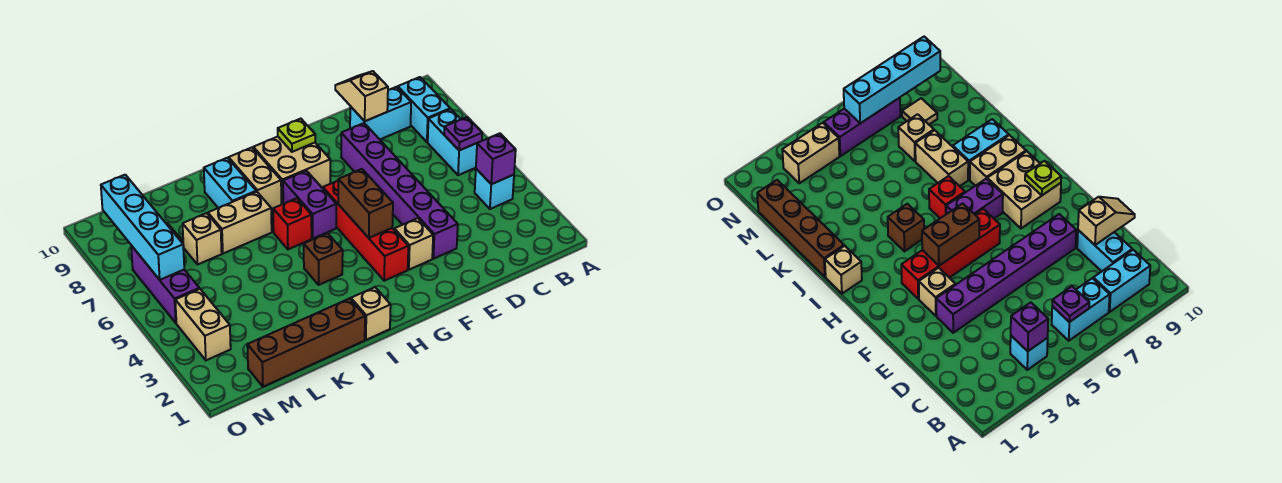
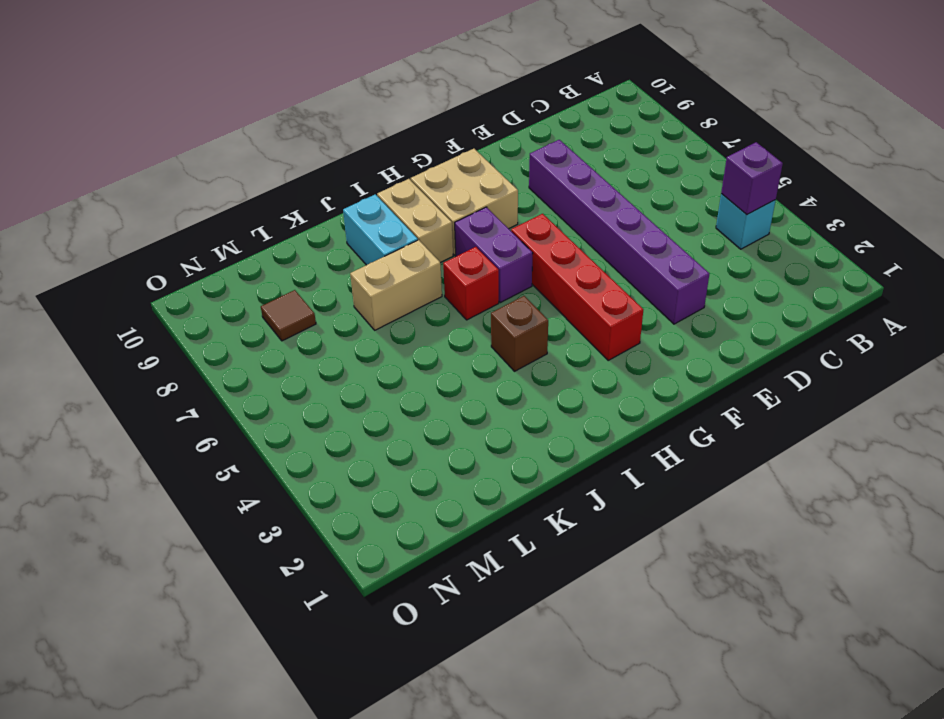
brown 1x1 tile [261,290,316,341] -> tan 1x1 tile [902,98,937,124]
none -> cyan 1x2 brick [428,109,477,175]
none -> cyan 1x2 brick [398,77,450,142]
none -> cyan 1x2 brick [350,87,411,139]

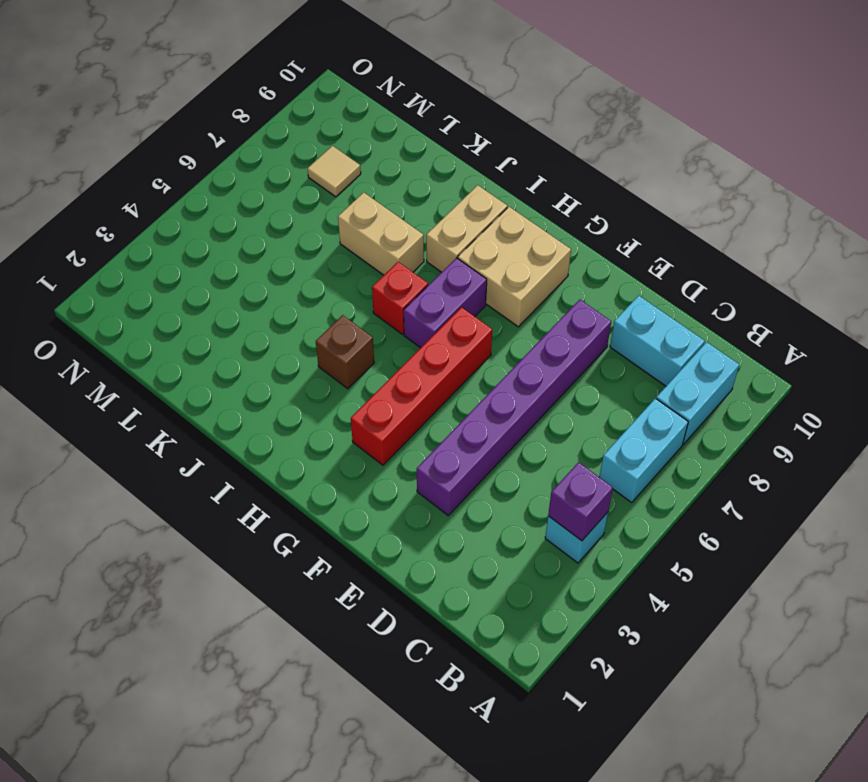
none -> tan 1x1 brick [394,218,433,270]
none -> tan 1x1 brick [351,287,391,340]
none -> brown 1x4 brick [247,298,365,387]

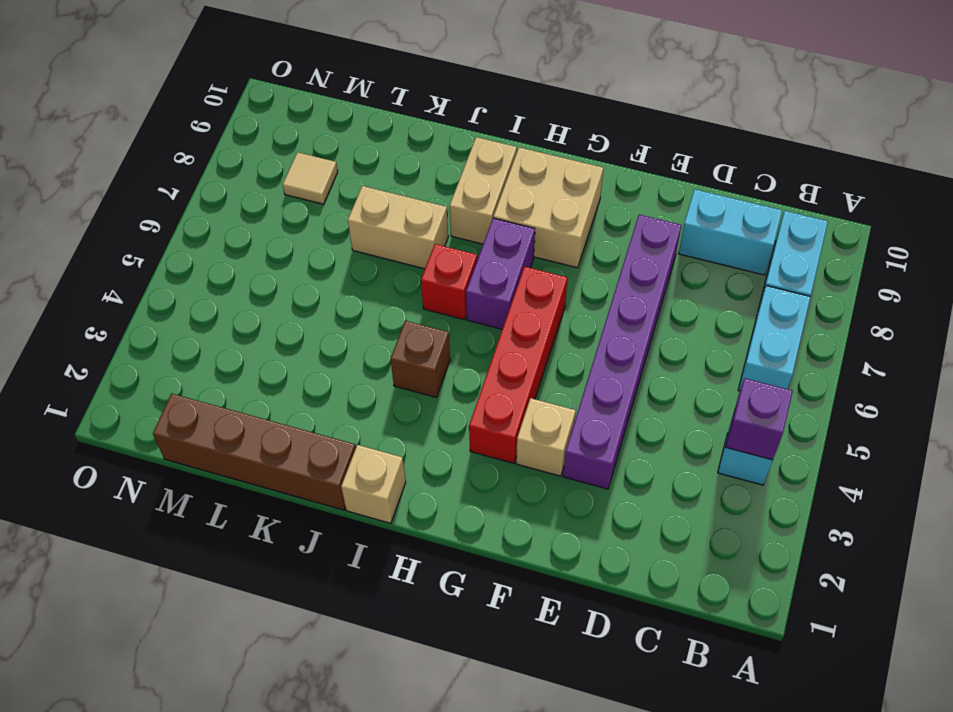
none -> cyan 1x2 brick [204,158,256,208]
none -> tan 1x1 brick [183,213,222,264]
none -> tan 1x2 brick [175,289,231,360]

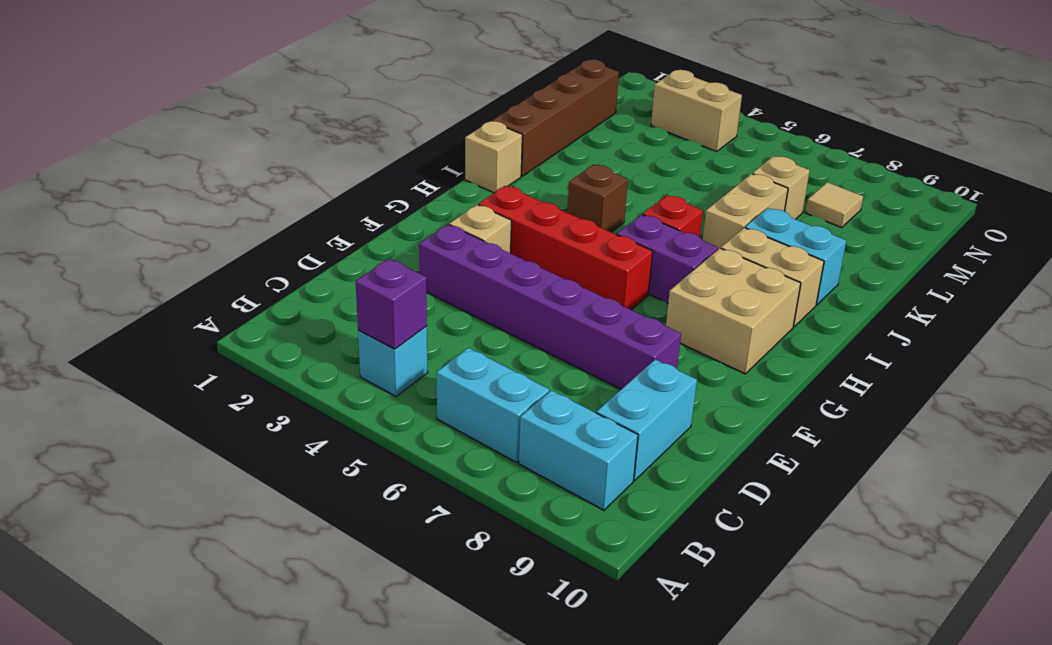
none -> purple 1x3 brick [131,245,199,323]
none -> purple 1x1 plate [444,117,482,150]
none -> tan 1x2 slope [335,71,388,121]

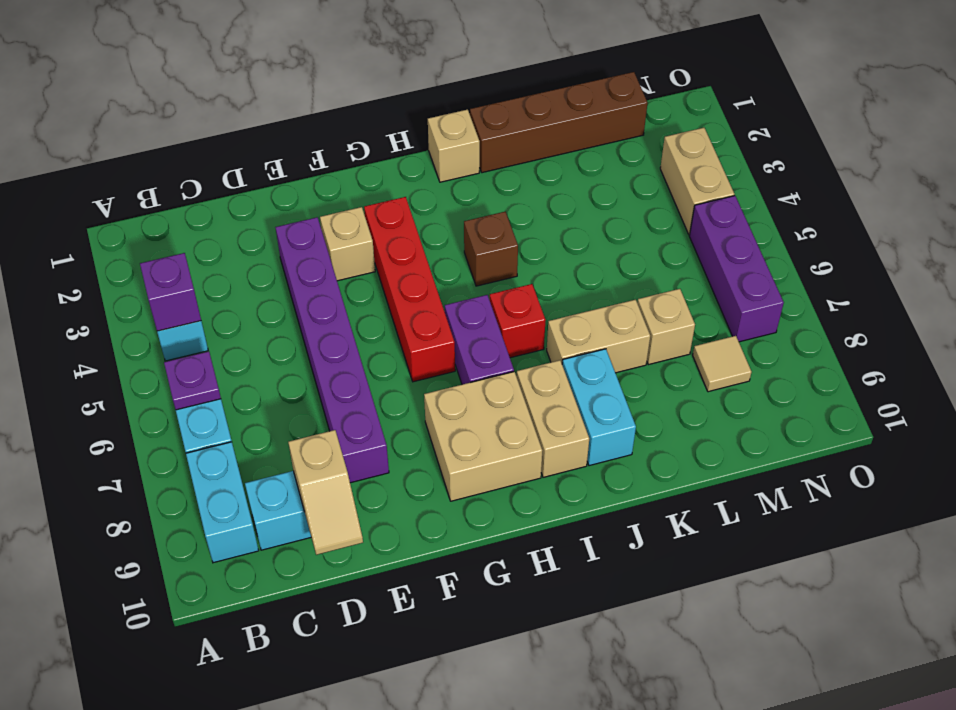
none -> brown 1x2 brick [338,169,393,238]
none -> lime 1x1 plate [278,119,315,152]
none -> cyan 1x4 brick [101,175,184,280]

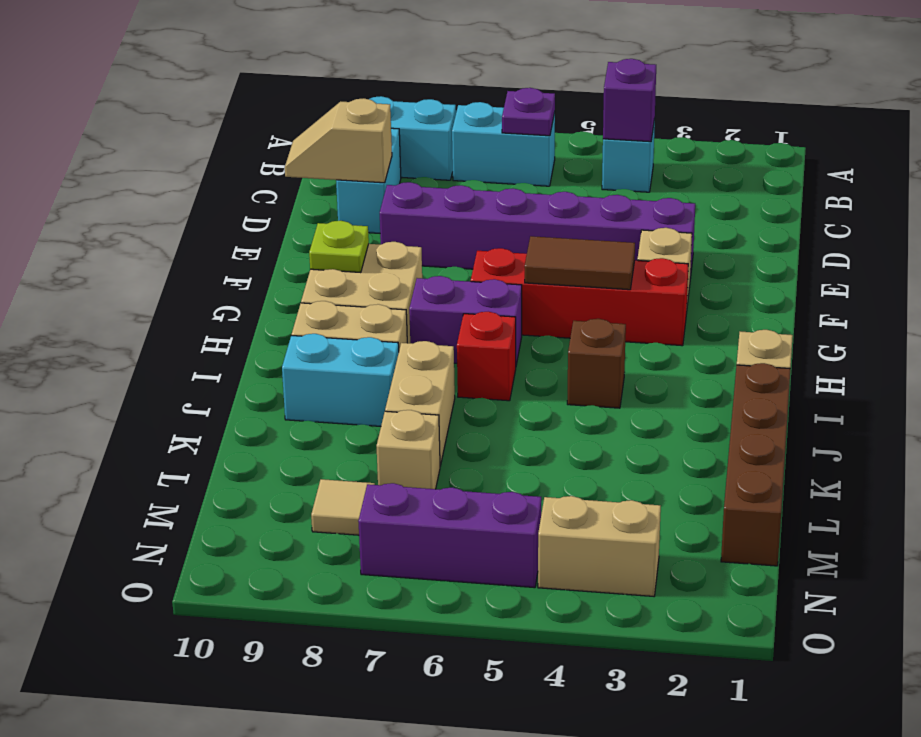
brown 1x2 tile [525,236,635,290] -> brown 1x2 brick [338,169,393,238]
none -> cyan 1x4 brick [101,175,184,280]

